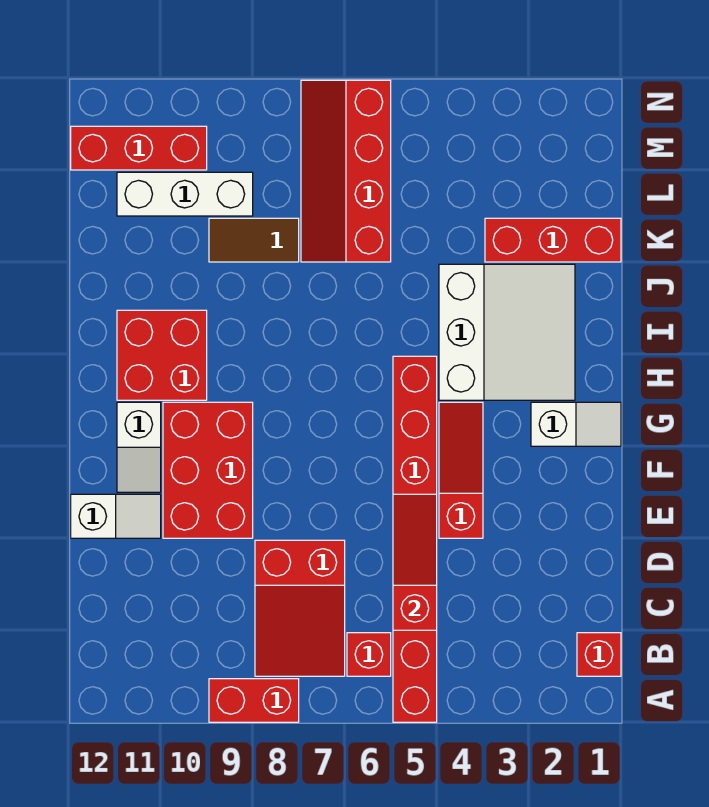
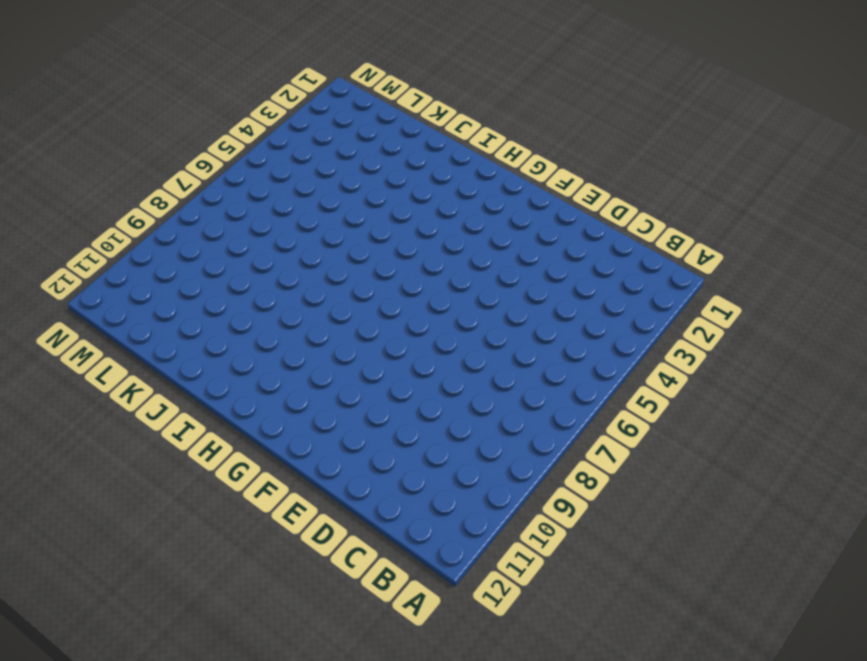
none -> red 1x8 brick [393,356,437,722]
none -> red 1x2 brick [209,679,299,722]
none -> red 1x1 brick [577,633,621,676]

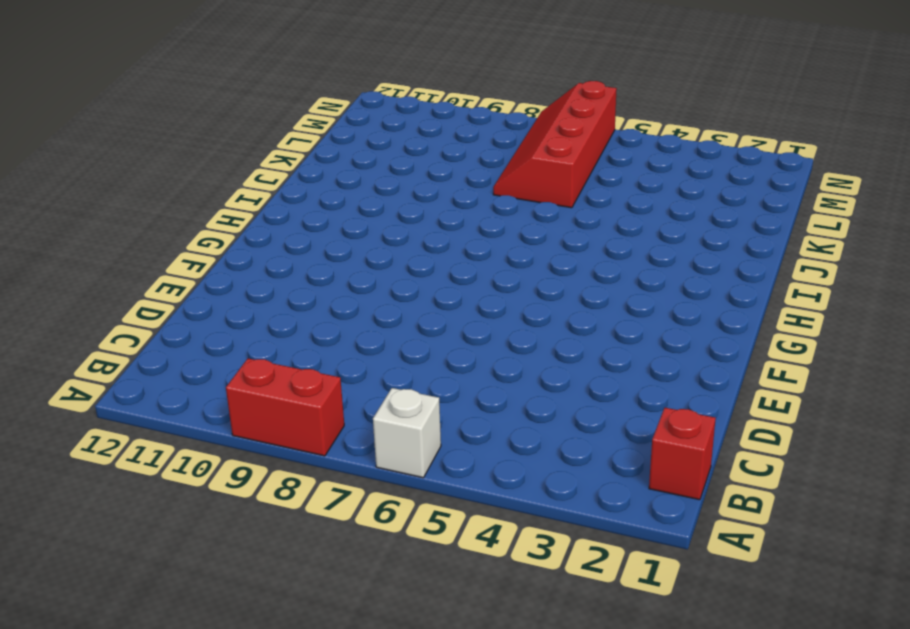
white 1x1 brick [373,388,441,478] -> none
none -> red 1x8 brick [393,356,437,722]
none -> red 1x1 brick [347,633,391,676]
none -> red 2x3 slope [255,540,345,676]

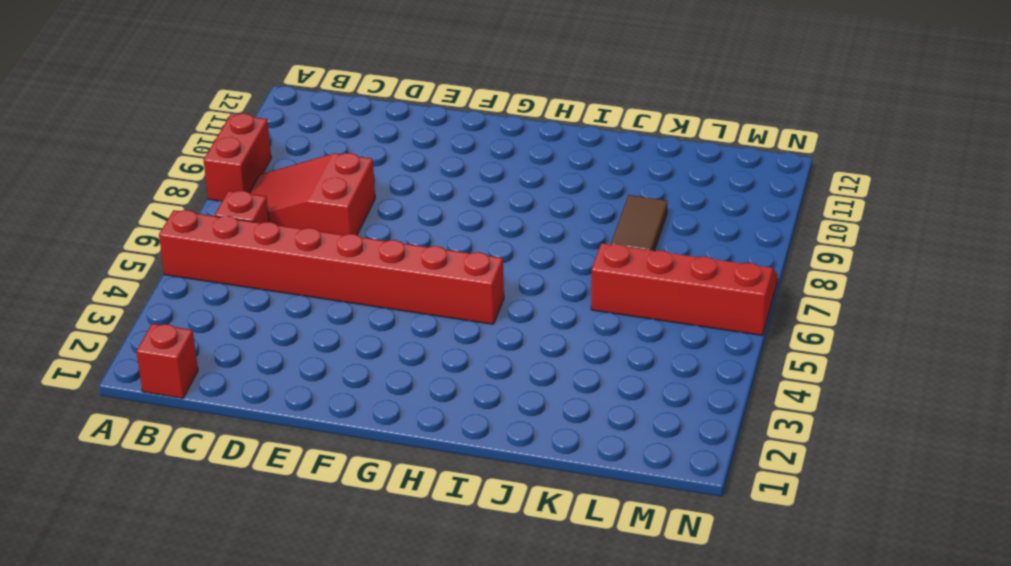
none -> red 1x3 slope [439,402,483,538]
none -> red 2x3 brick [163,402,253,538]
none -> white 1x2 slope [71,494,161,538]

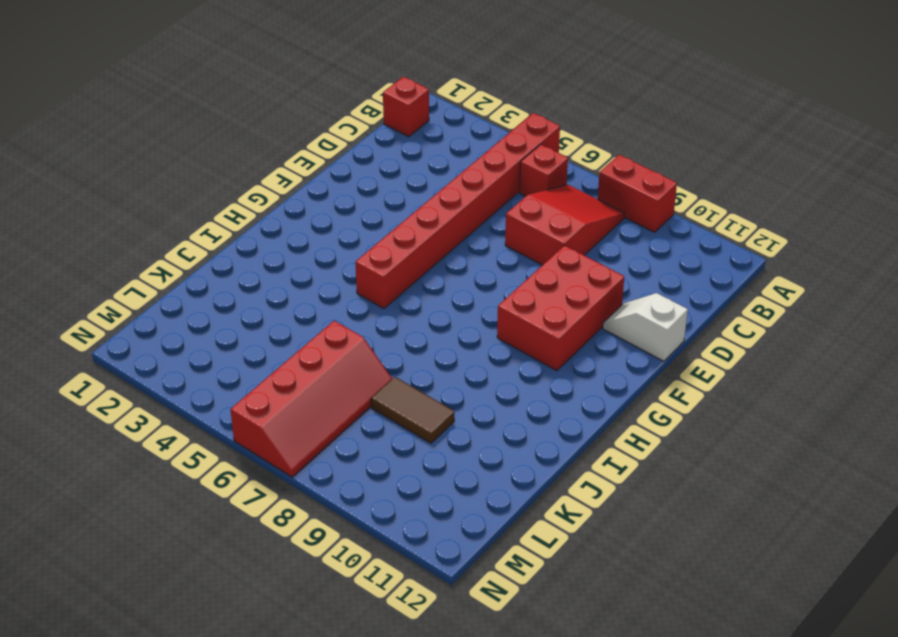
none -> red 1x3 slope [439,402,483,538]
none -> white 1x2 slope [117,402,161,492]
none -> white 1x2 slope [531,402,621,446]

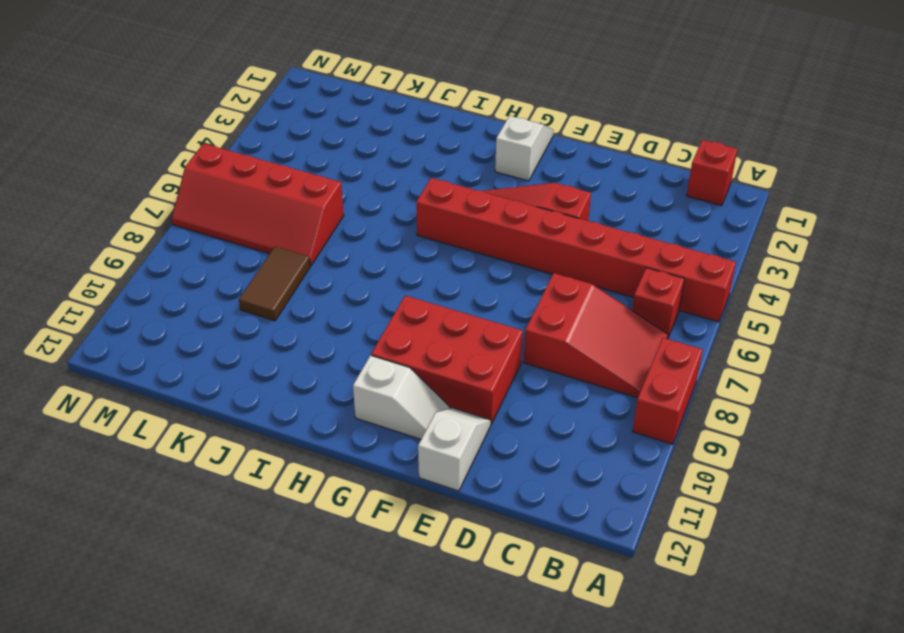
none -> white 3x3 slope [439,264,575,400]
none -> red 2x2 brick [117,310,207,400]
none -> red 1x3 brick [485,218,621,262]

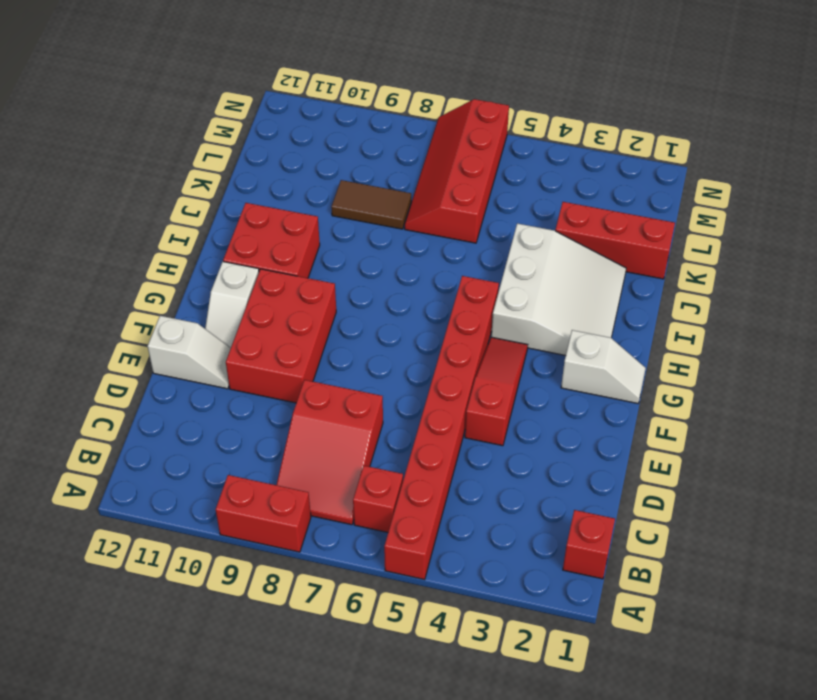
none -> white 1x3 brick [117,172,253,216]
none -> red 1x3 brick [71,126,207,170]
none -> red 1x3 slope [393,494,437,630]

